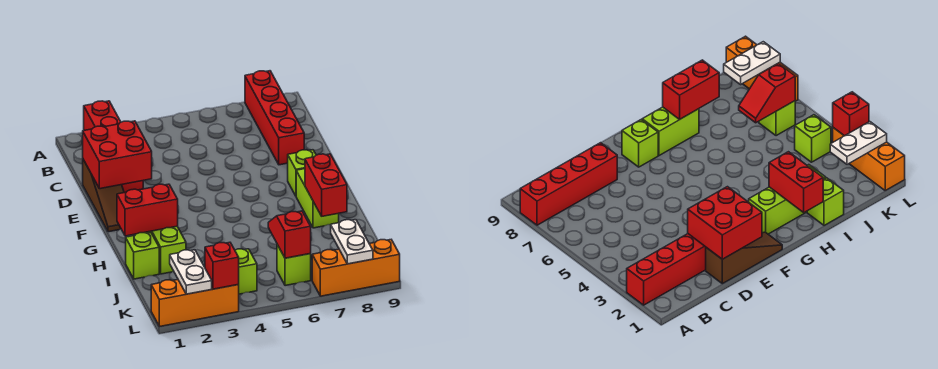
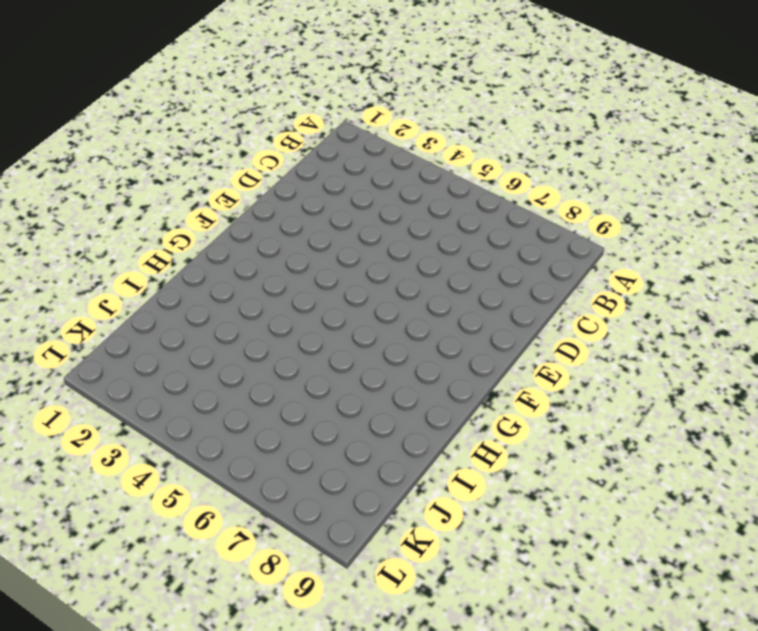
none -> red 1x4 brick [84,101,143,193]
none -> red 1x4 brick [245,71,304,165]
none -> brown 1x3 slope [83,160,124,232]

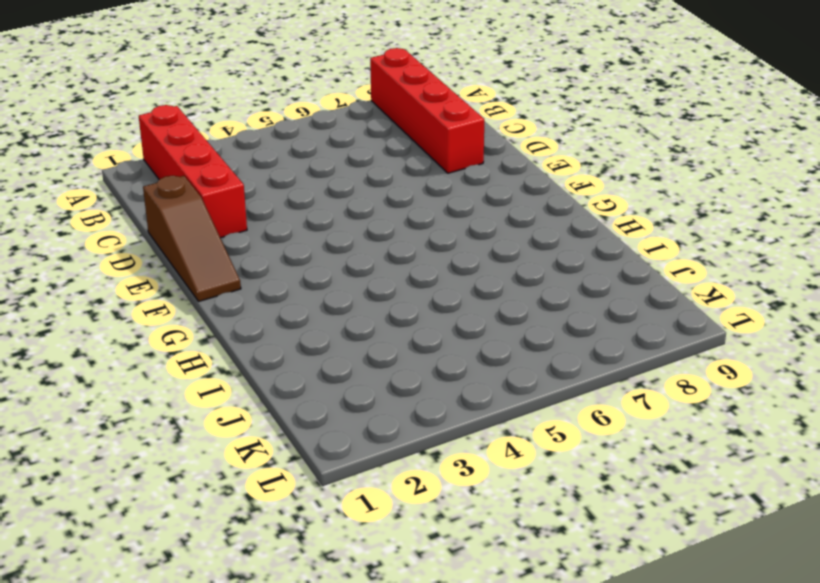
none -> lime 1x1 brick [288,150,316,196]
none -> lime 1x3 brick [145,226,186,274]
none -> lime 1x2 brick [296,169,339,228]

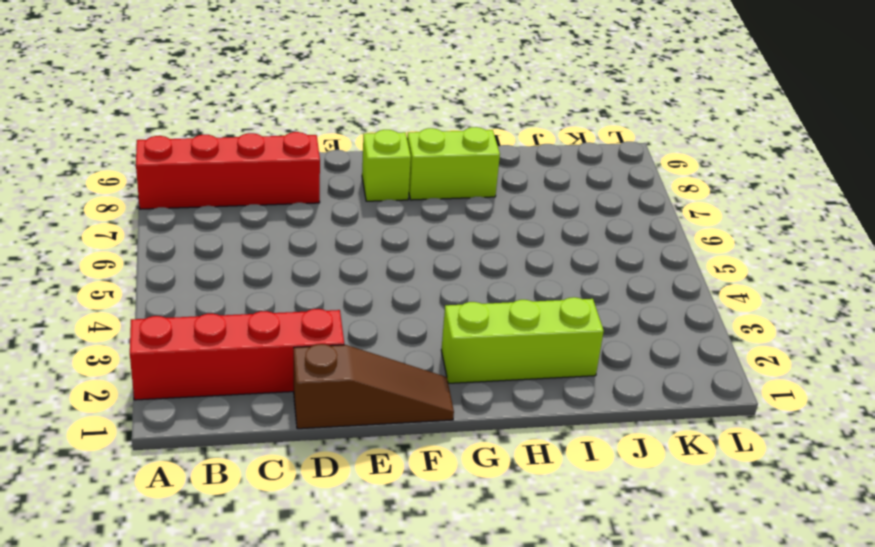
none -> lime 1x1 brick [126,232,159,279]
none -> lime 1x1 brick [235,249,257,294]
none -> lime 1x1 brick [277,245,311,286]

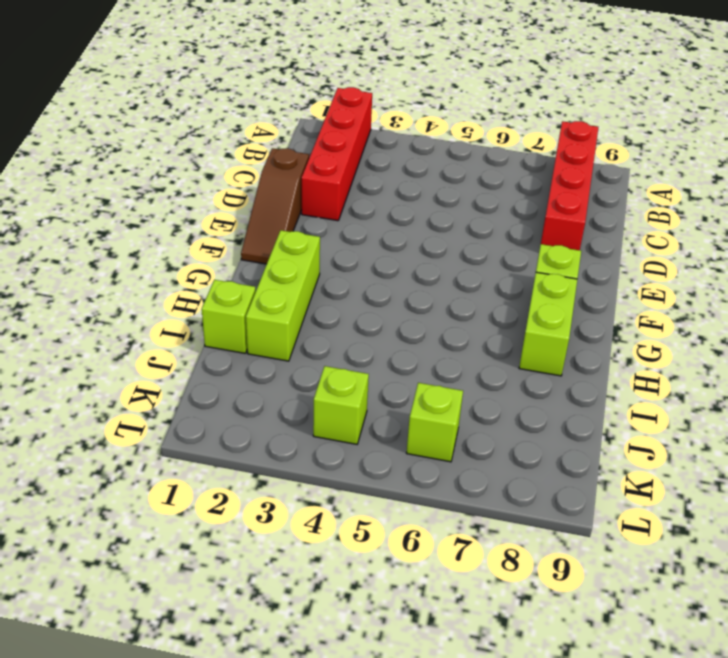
none -> orange 1x3 brick [151,280,239,327]
none -> orange 1x3 brick [312,240,400,296]
none -> red 2x2 brick [83,121,152,189]

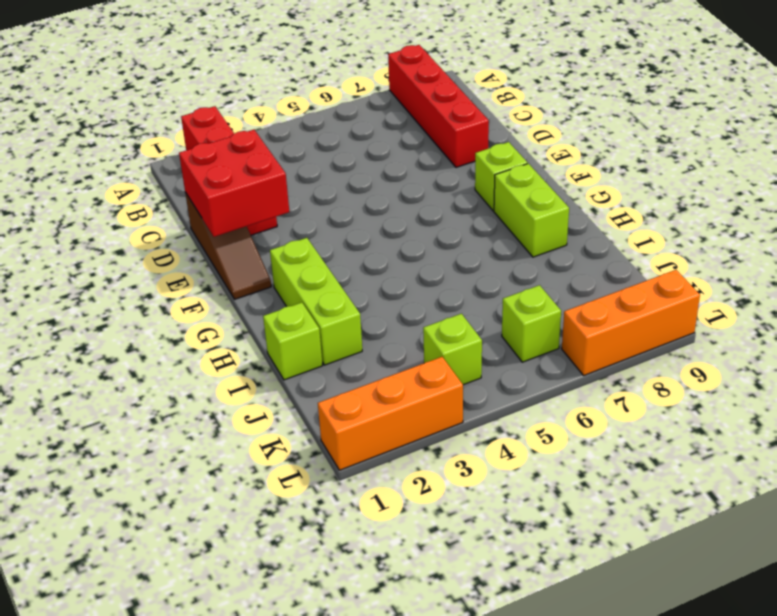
none -> red 1x2 brick [117,184,178,236]
none -> red 1x2 brick [305,154,347,216]
none -> red 1x2 slope [268,211,311,258]

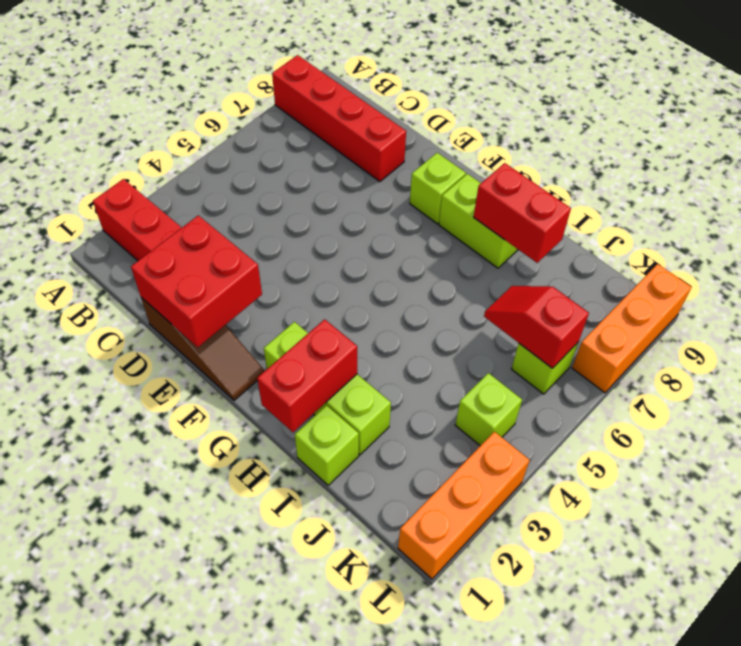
none -> white 1x2 plate [170,250,212,294]
none -> white 1x2 plate [331,220,373,264]
none -> red 1x1 brick [205,242,239,289]

